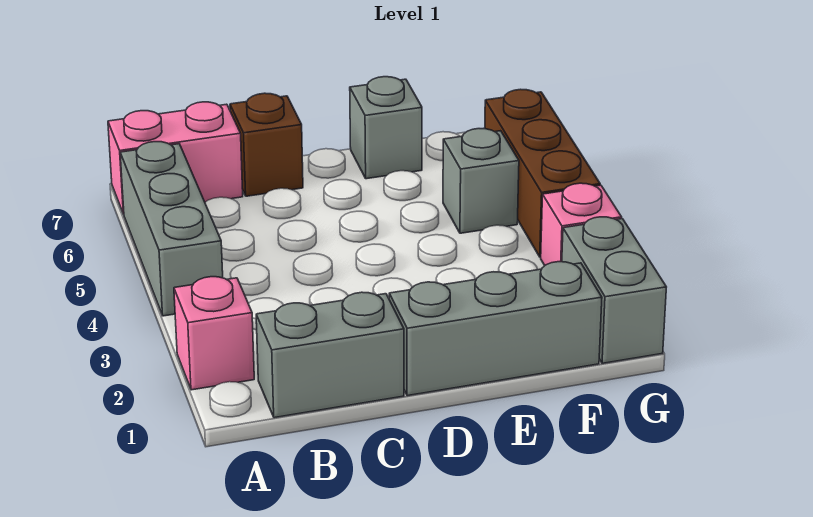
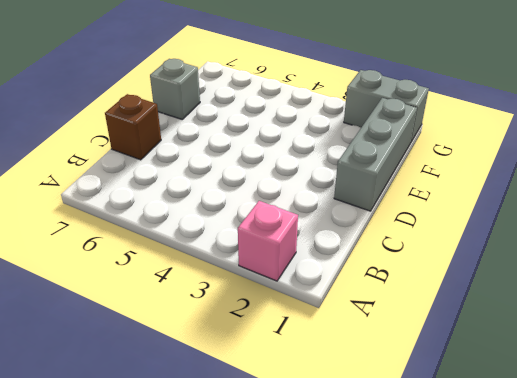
none -> grey 1x3 brick [120,142,223,316]
none -> pink 1x2 brick [108,102,243,214]

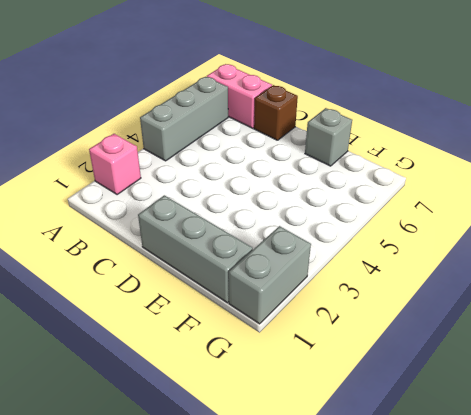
none -> grey 1x2 brick [256,292,404,418]
none -> grey 1x1 brick [443,129,519,233]

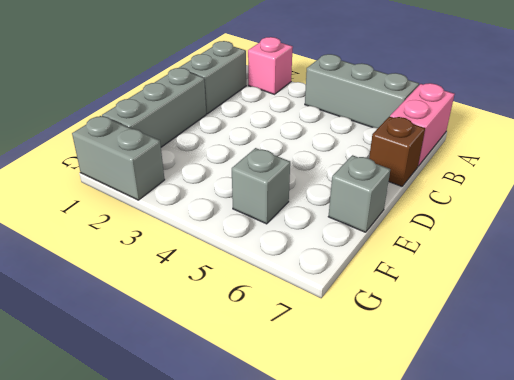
none -> pink 1x1 brick [541,183,622,265]
none -> brown 1x3 brick [485,89,600,257]

